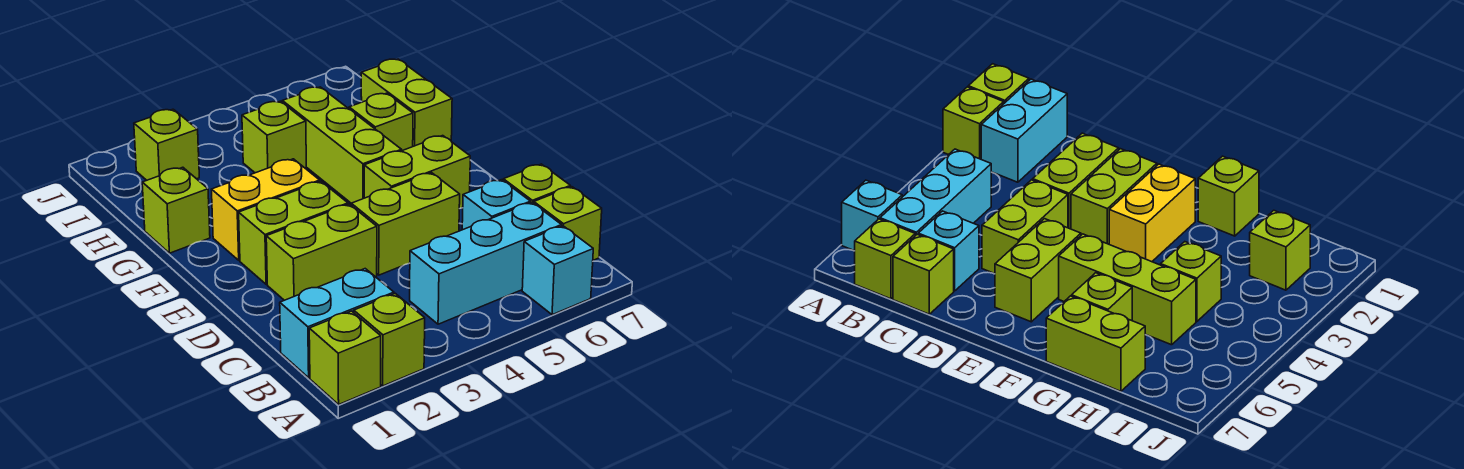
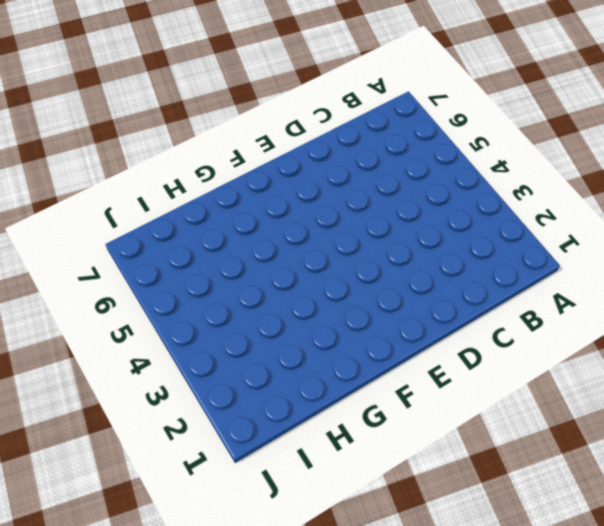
none -> lime 1x1 brick [309,311,381,404]
none -> lime 1x1 brick [354,293,425,386]
none -> cyan 1x1 brick [522,226,593,315]

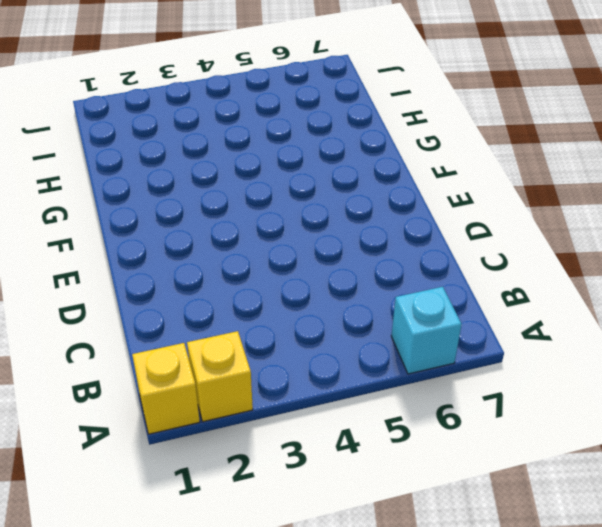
yellow 1x1 brick [132,343,200,434] -> lime 1x1 brick [309,311,381,404]
yellow 1x1 brick [187,331,253,422] -> lime 1x1 brick [354,293,425,386]
none -> cyan 1x2 brick [280,269,394,378]
none -> cyan 1x3 brick [410,203,562,324]
none -> lime 1x1 brick [534,187,602,260]

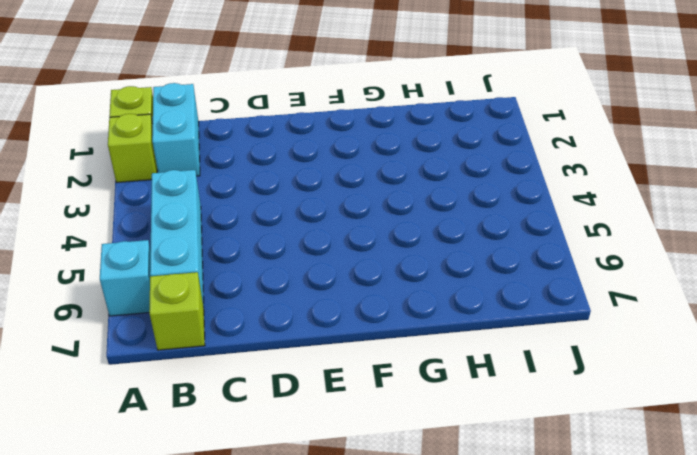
none -> cyan 1x1 brick [462,180,530,230]
none -> lime 1x1 brick [503,164,570,203]
none -> lime 1x2 brick [266,204,377,300]

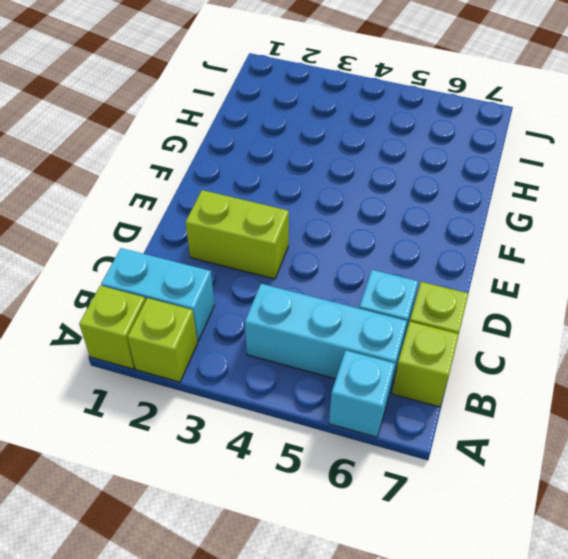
none -> lime 1x2 brick [351,173,460,275]
none -> lime 1x2 brick [239,181,348,284]
none -> lime 1x2 brick [364,136,470,209]

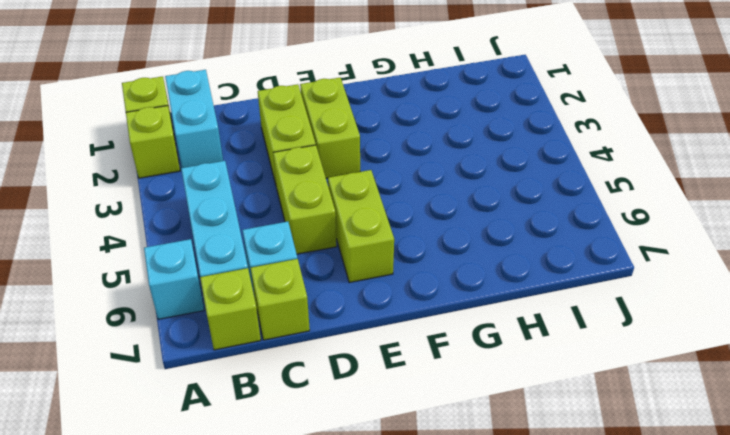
none -> yellow 1x2 brick [211,159,320,260]
none -> lime 1x3 brick [282,87,402,203]
none -> lime 1x1 brick [142,167,210,253]

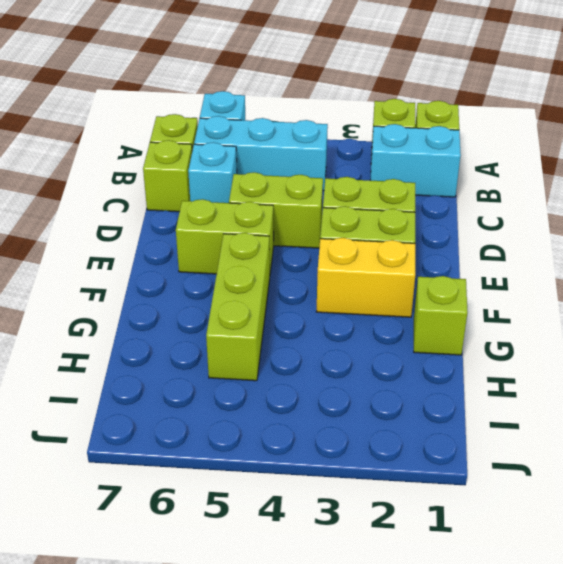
none -> lime 1x1 brick [349,93,413,151]
none -> lime 1x2 brick [361,59,452,146]
none -> lime 1x1 brick [242,101,306,173]

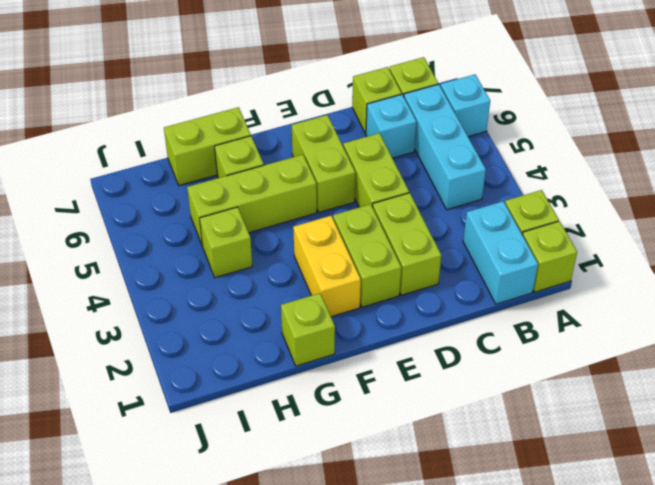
none -> lime 1x1 brick [134,109,199,180]

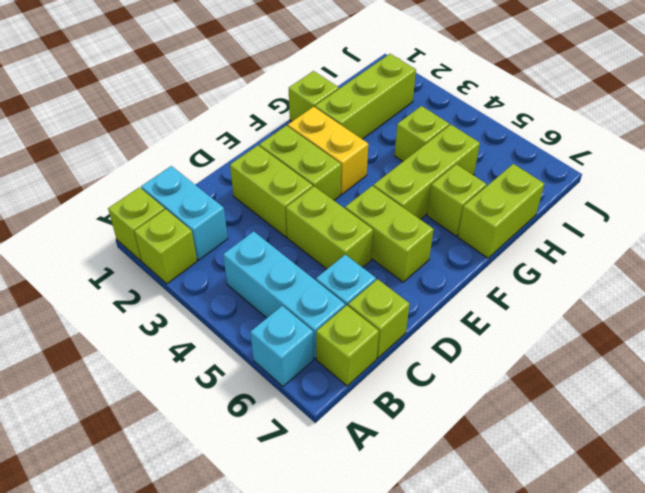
lime 1x3 brick [315,54,416,139] -> lime 1x1 brick [134,109,199,180]

